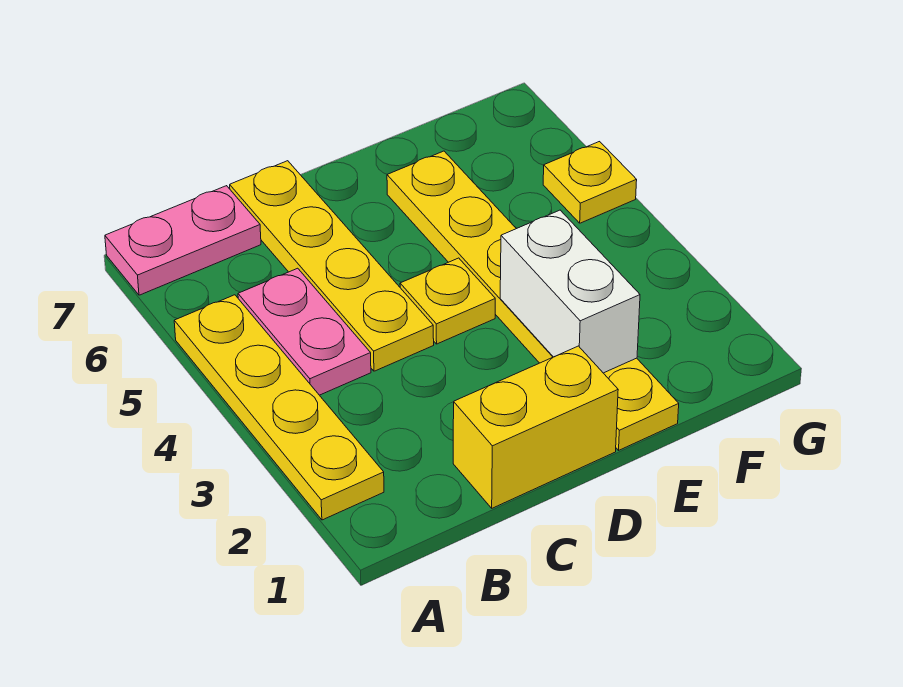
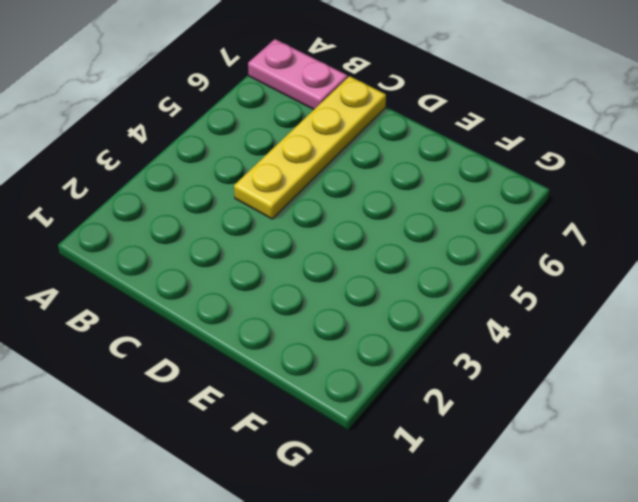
none -> yellow 1x4 plate [174,295,384,520]
none -> pink 1x2 plate [238,268,371,395]

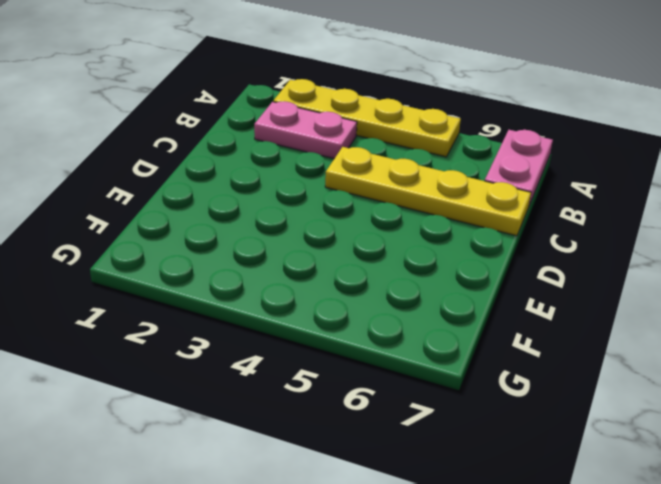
pink 1x2 plate [254,101,357,159] -> pink 1x2 plate moved to [238,268,371,395]
none -> yellow 1x2 brick [453,346,618,508]
none -> yellow 1x1 plate [400,258,495,344]

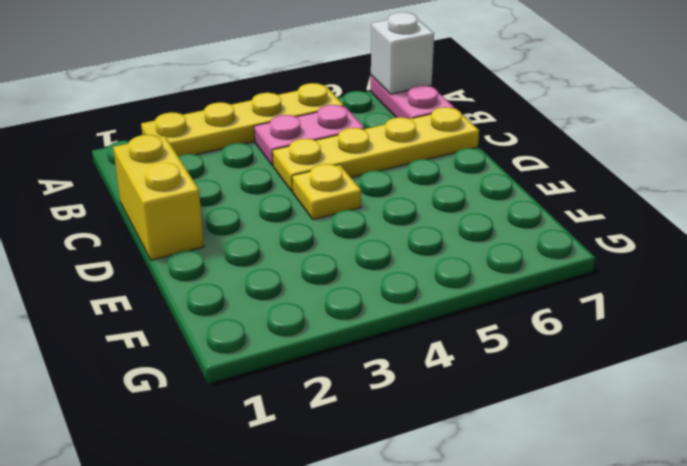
white 1x1 brick [371,12,434,94] -> none
none -> yellow 1x6 plate [387,151,679,450]
none -> yellow 1x1 plate [543,142,637,223]

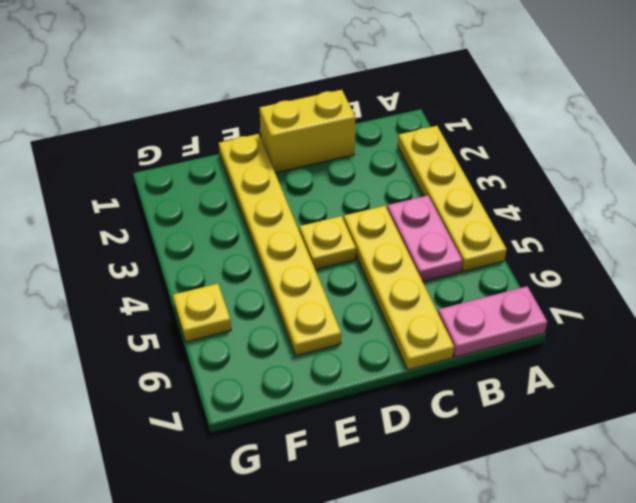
none -> white 1x2 brick [500,210,640,373]

